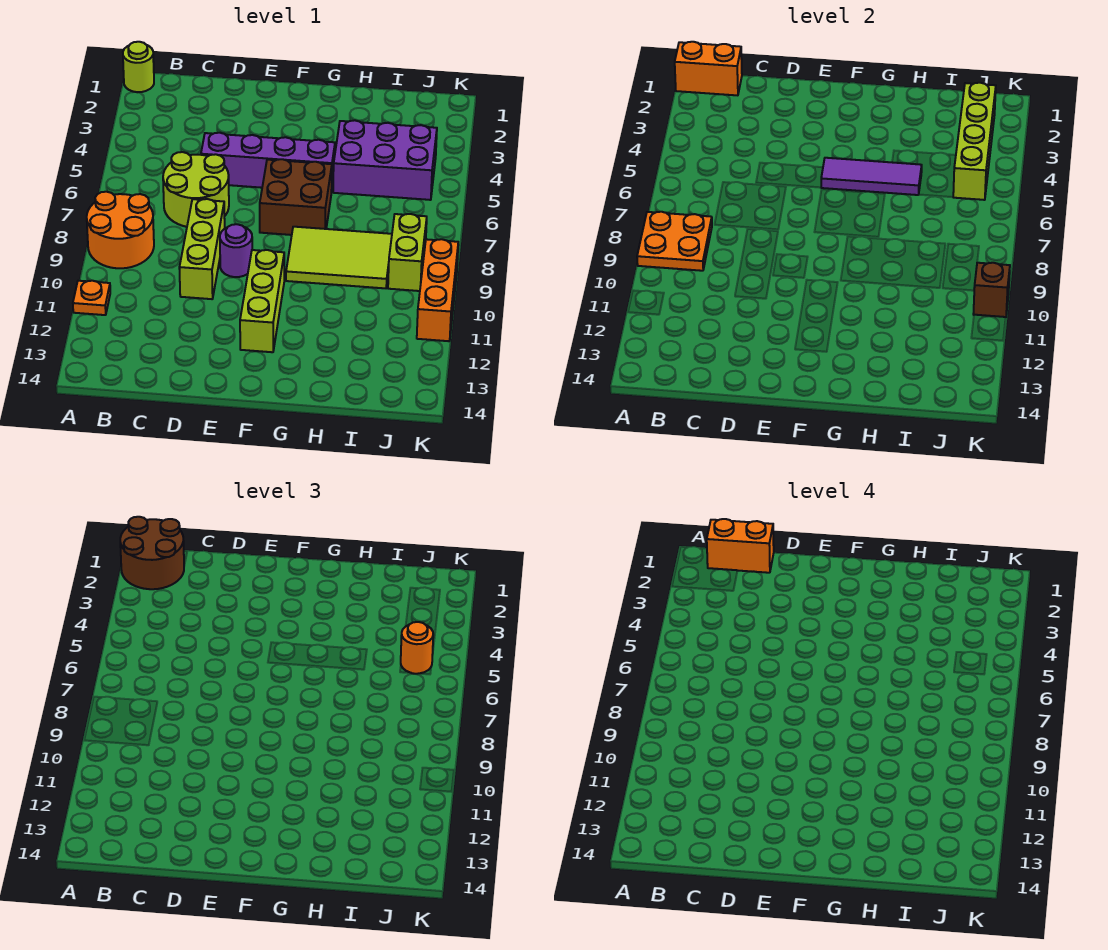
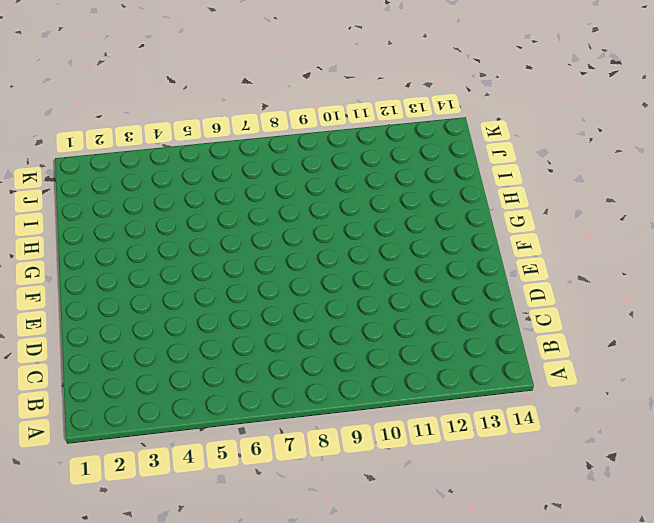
none -> lime 1x1 round brick [123,42,154,92]
none -> orange 2x2 round brick [87,192,154,268]
none -> orange 1x1 plate [73,281,110,315]

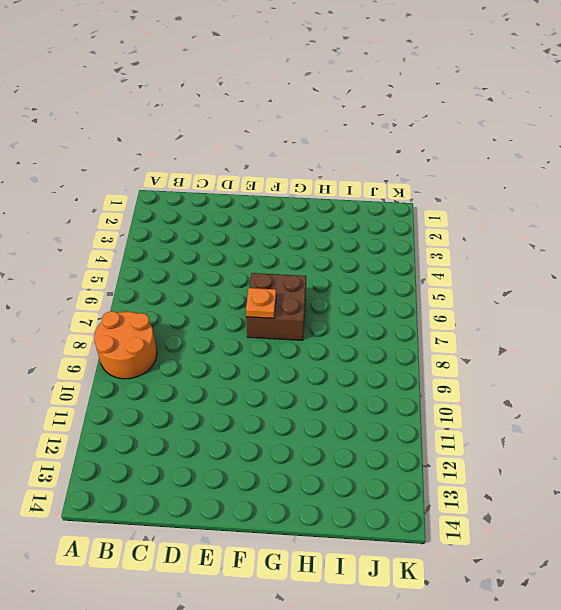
orange 1x1 plate [246,288,276,318] -> orange 1x1 plate moved to [73,281,110,315]
none -> lime 1x1 round brick [123,42,154,92]
none -> lime 2x2 round brick [163,152,229,227]
none -> purple 1x4 brick [201,133,335,192]

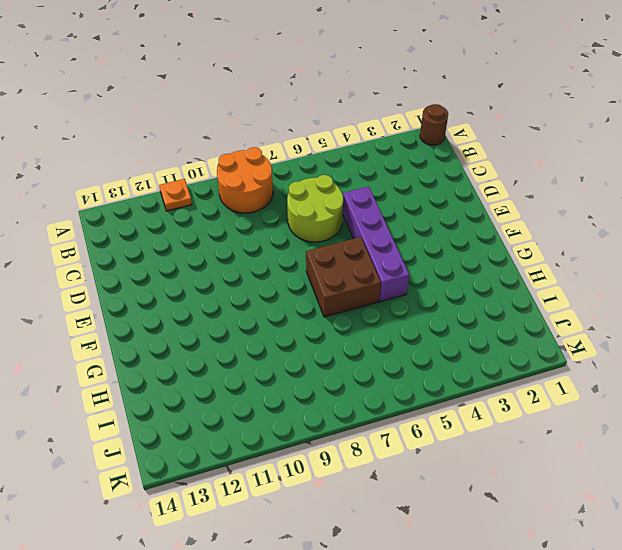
brown 1x1 round brick [420,104,448,145] -> lime 1x1 round brick [123,42,154,92]
none -> lime 1x3 brick [179,199,225,299]
none -> purple 1x1 round brick [220,224,252,277]
none -> lime 1x3 brick [240,250,284,352]

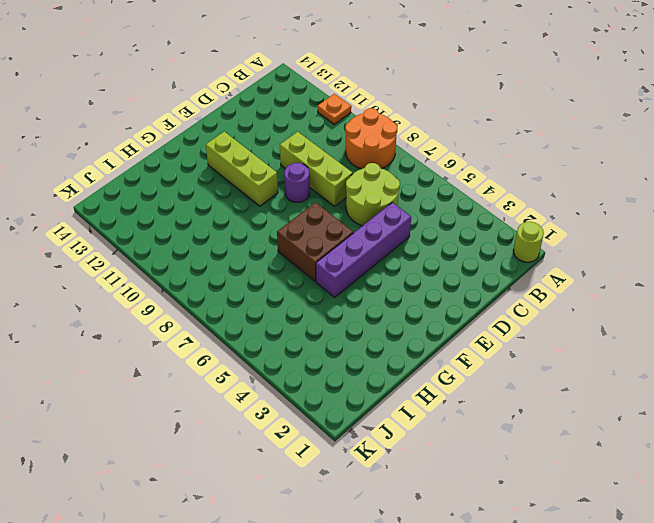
none -> lime 2x3 tile [286,227,392,288]
none -> purple 2x3 brick [333,120,437,200]
none -> lime 1x2 brick [388,214,427,291]

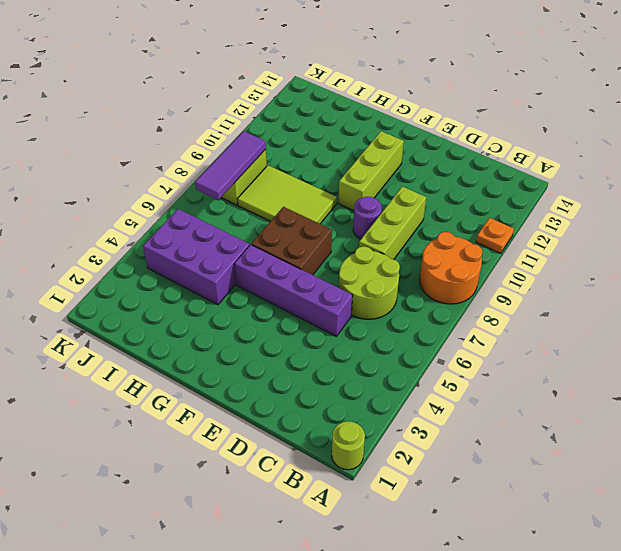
purple 1x3 tile [195,131,266,200] -> purple 1x3 tile turned to [821,158,922,195]
none -> orange 1x3 brick [417,239,458,341]
none -> orange 1x2 brick [675,42,742,95]
none -> orange 2x2 plate [637,212,712,271]

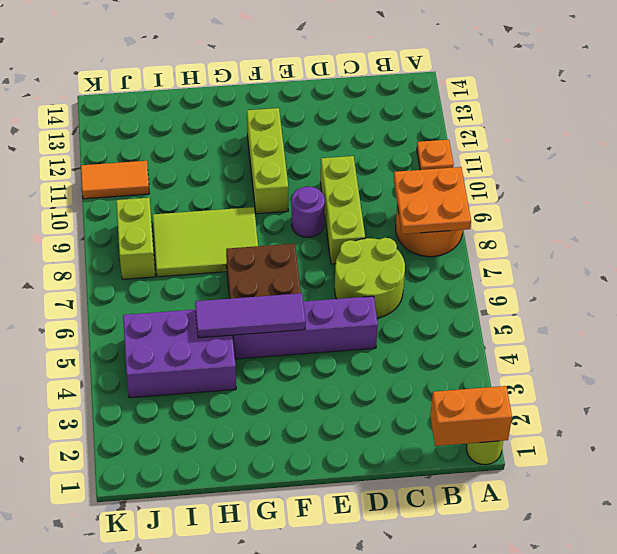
orange 1x2 tile [81,161,149,199] -> orange 1x3 brick [417,239,458,341]
none -> lime 1x4 brick [953,83,996,200]
none -> brown 1x1 brick [973,263,1010,317]
none -> brown 2x2 round brick [120,517,184,589]

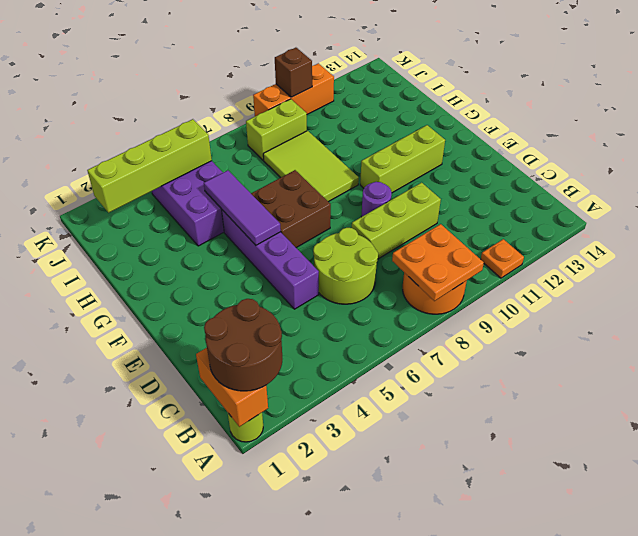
none -> orange 1x1 round brick [401,622,433,674]
none -> orange 1x2 brick [707,519,774,573]

